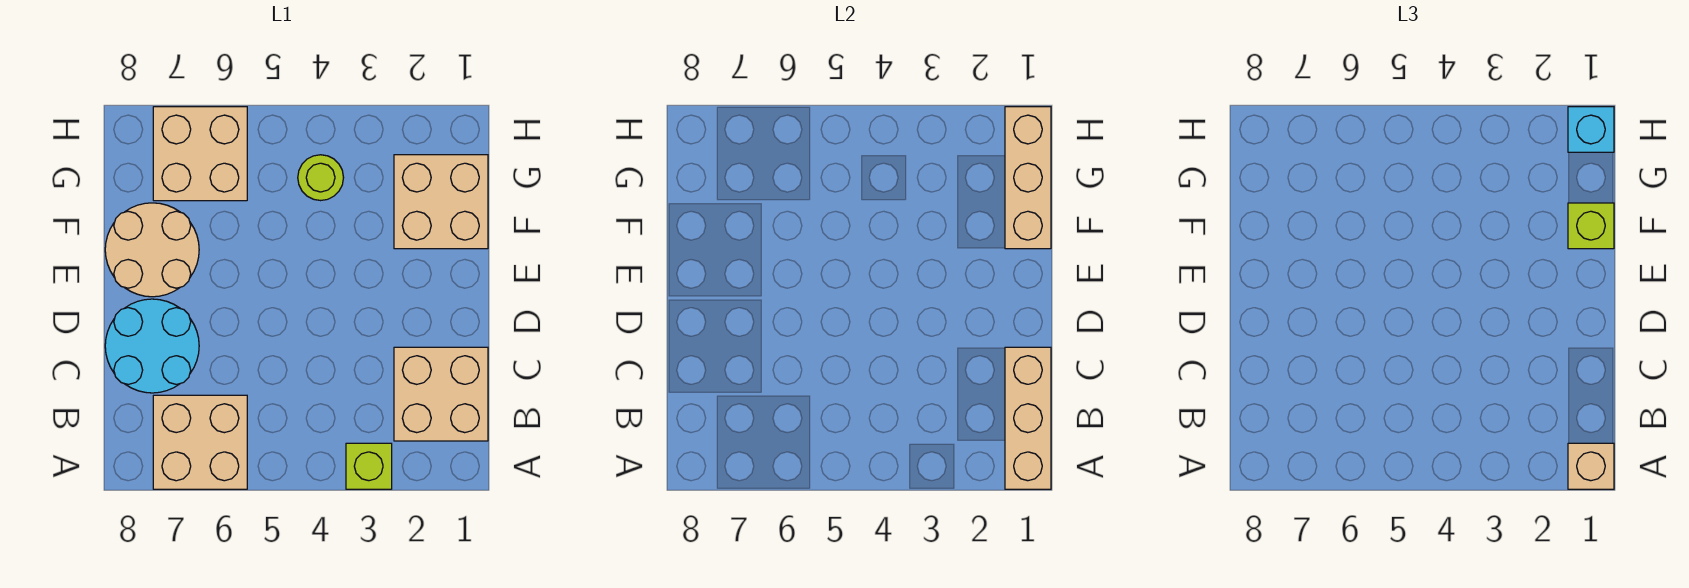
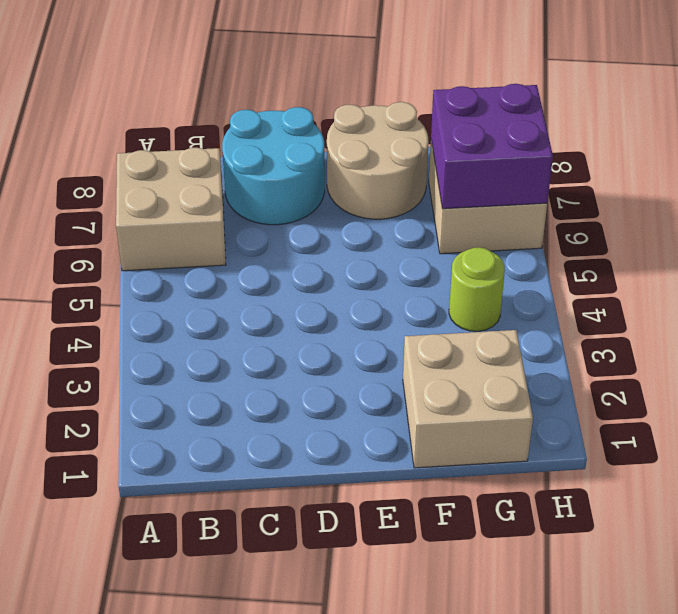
purple 2x2 brick [431,84,553,209] -> none
none -> lime 1x1 brick [346,443,392,489]
none -> tan 2x2 brick [394,347,488,441]
none -> tan 1x3 brick [1005,347,1051,489]

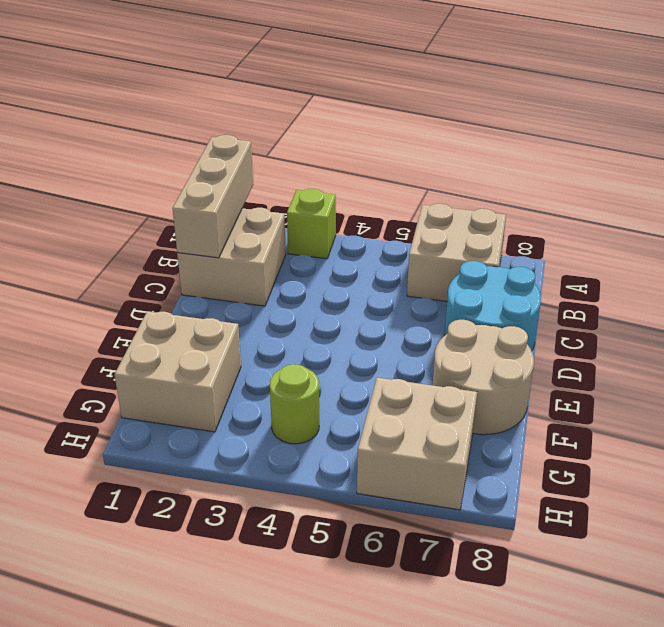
none -> tan 1x3 brick [1005,107,1051,249]
none -> tan 1x1 brick [1568,443,1614,489]
none -> lime 1x1 brick [1568,203,1614,249]

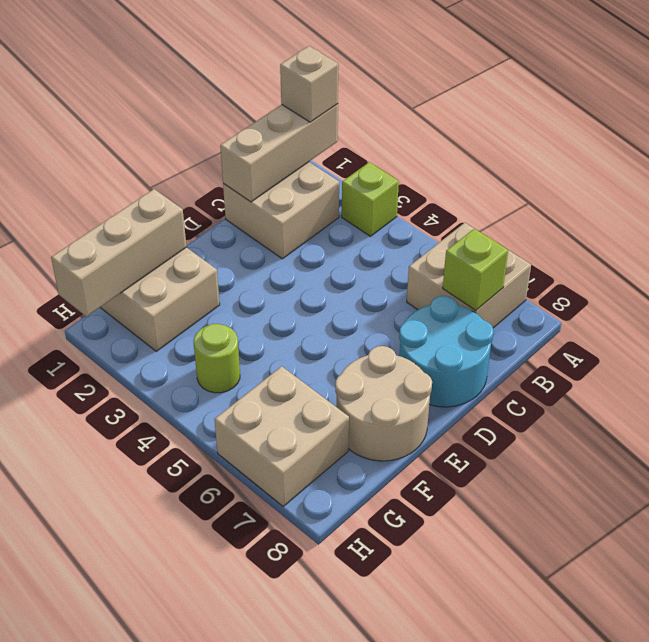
lime 1x1 brick [443,229,508,310] -> lime 1x1 brick moved to [1568,203,1614,249]
none -> cyan 1x1 brick [1568,107,1614,152]

